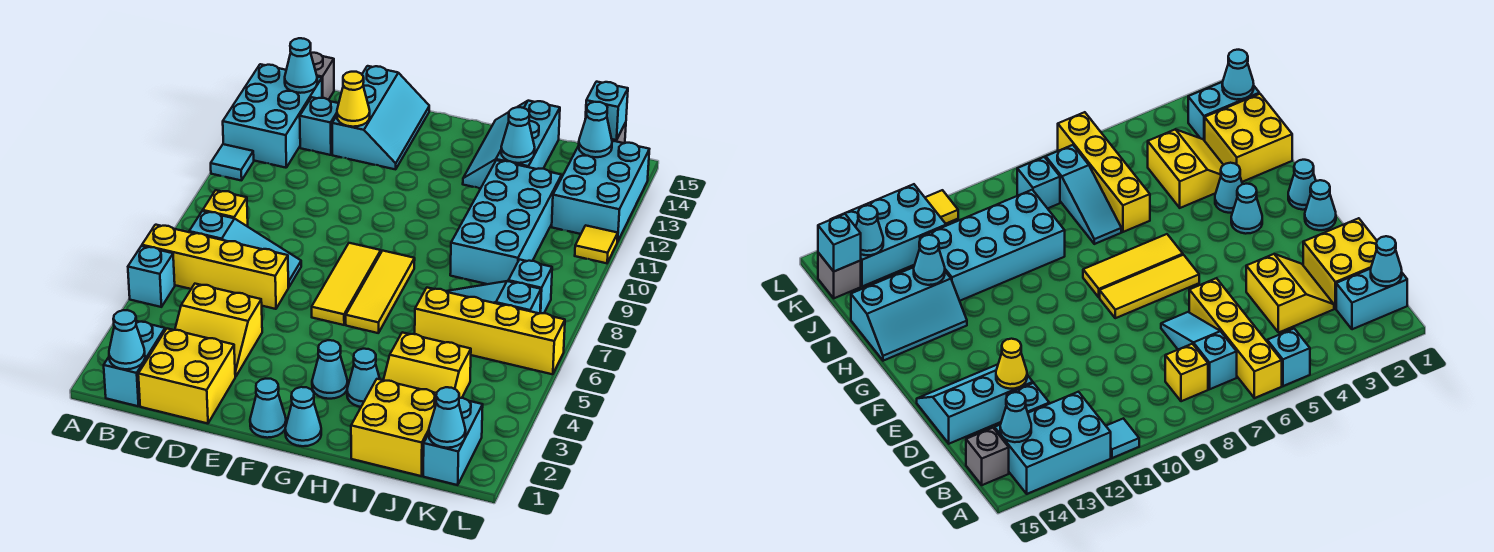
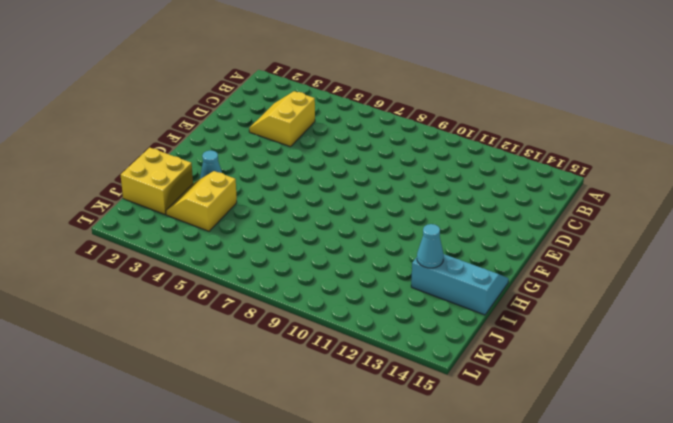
none -> cyan 1x1 brick [128,246,175,307]
none -> yellow 1x4 brick [142,225,288,309]
none -> cyan 1x1 tile [211,144,254,181]
none -> cyan 2x3 brick [223,64,322,168]

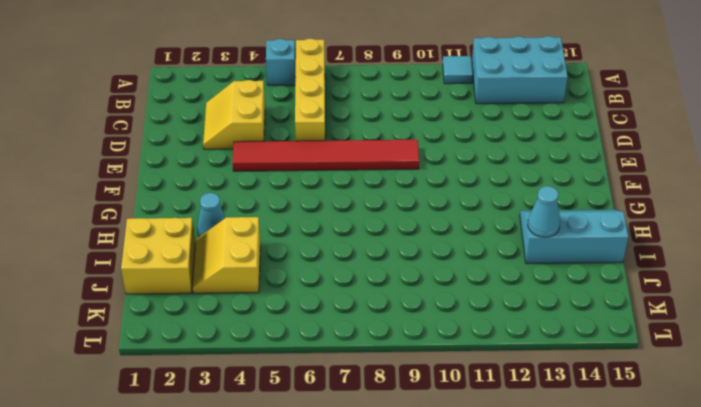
red 1x6 tile [233,140,419,171] -> none
none -> cyan 1x2 brick [104,321,165,406]
none -> cyan 1x3 slope [189,211,301,287]
none -> yellow 1x1 brick [203,190,248,227]
none -> grey 1x1 brick [311,53,334,100]

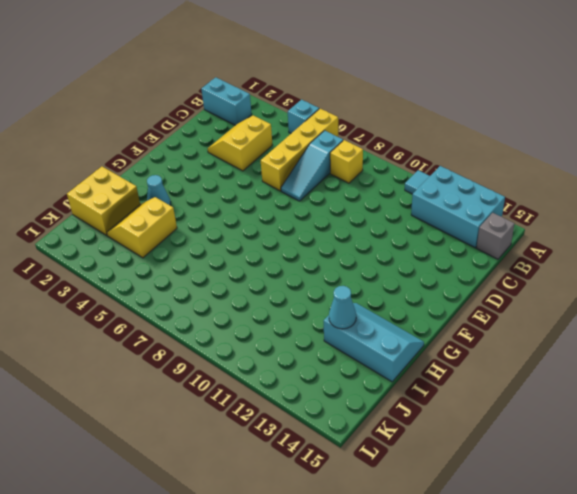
none -> yellow 2x2 brick [138,329,235,423]
none -> cyan 1x1 brick [300,97,339,155]
none -> cyan 2x3 slope [332,66,429,169]
none -> cyan 1x1 cone [250,379,286,438]

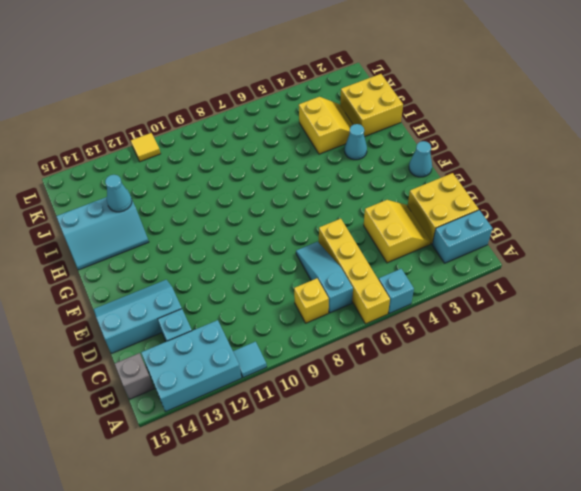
none -> yellow 1x3 tile [312,243,381,325]
none -> cyan 1x1 cone [285,387,321,446]
none -> cyan 1x1 cone [312,340,348,399]
none -> yellow 1x3 tile [346,251,415,333]

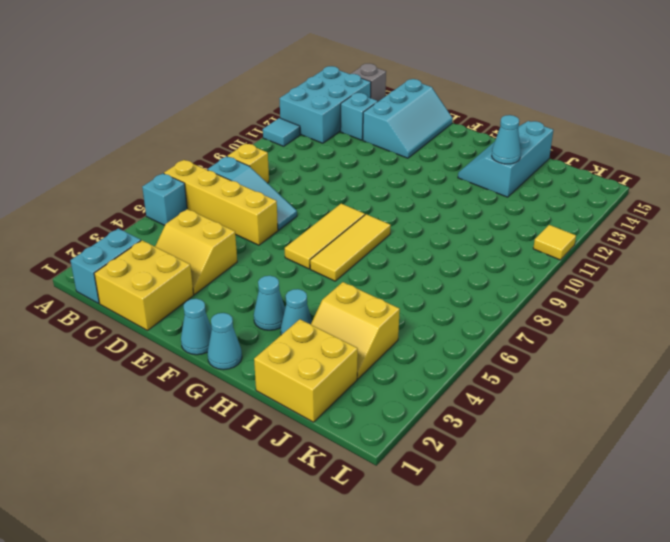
none -> yellow 1x4 brick [415,288,565,374]
none -> cyan 1x3 slope [446,281,541,314]
none -> cyan 2x4 brick [450,160,562,284]
none -> cyan 1x2 brick [423,398,483,485]

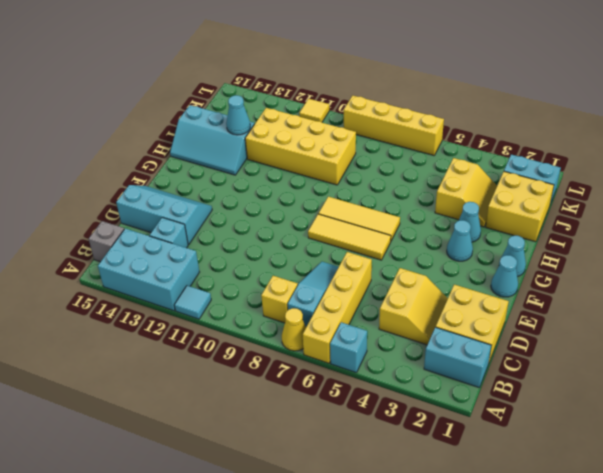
yellow 1x1 cone [282,308,306,351] -> yellow 1x1 cone moved to [337,72,370,127]
yellow 2x4 brick [245,108,356,185] -> cyan 2x4 brick [450,160,562,284]
yellow 1x4 brick [344,95,444,155] -> yellow 1x4 brick turned to [415,288,565,374]
none -> cyan 1x3 slope [446,281,541,314]
none -> cyan 1x1 brick [508,260,552,313]
none -> cyan 2x3 brick [552,141,649,242]
none -> grey 1x1 brick [818,253,861,298]

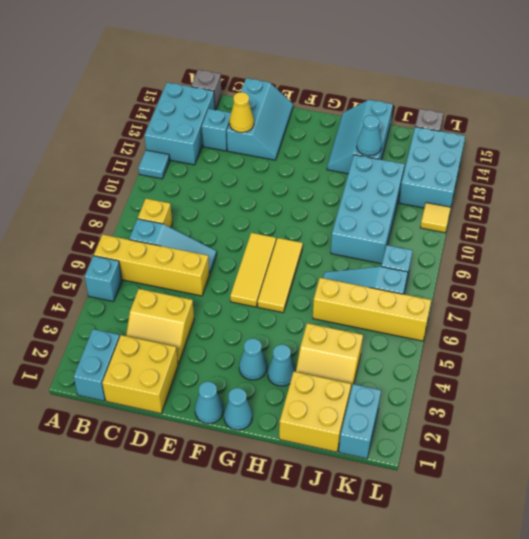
none -> cyan 1x1 cone [109,310,145,369]
none -> cyan 1x1 cone [285,38,317,93]
none -> cyan 1x1 cone [429,387,466,448]
none -> cyan 1x1 cone [579,102,612,157]

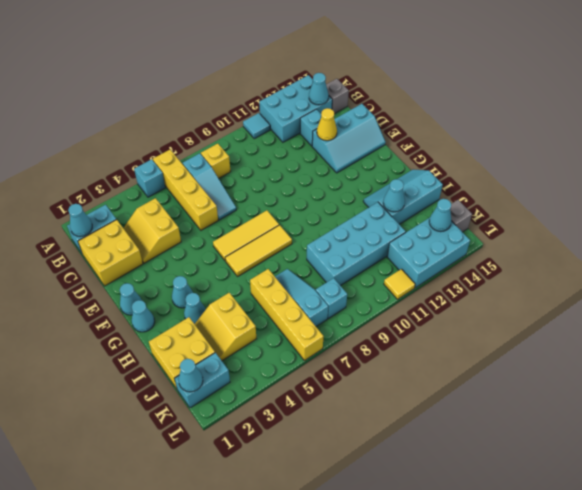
none -> cyan 1x1 brick [586,82,628,140]

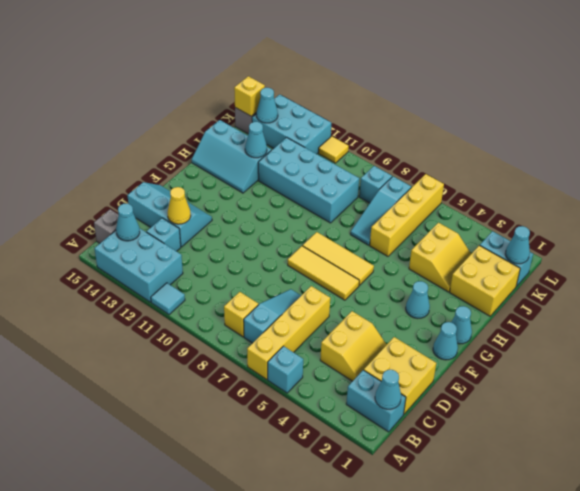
yellow 1x1 brick [234,76,265,116] -> cyan 1x1 brick [586,82,628,140]
none -> cyan 1x1 cone [347,349,380,407]

